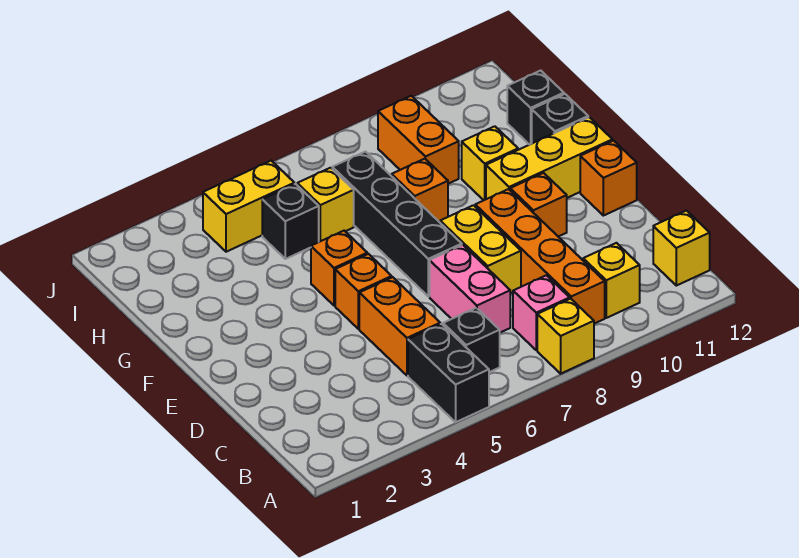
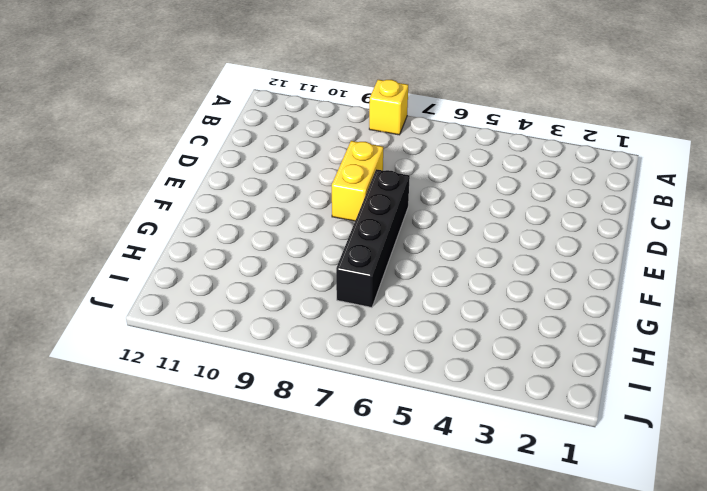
none -> black 1x2 brick [408,324,489,422]
none -> black 1x1 brick [443,308,500,372]
none -> pink 1x1 brick [513,275,570,350]

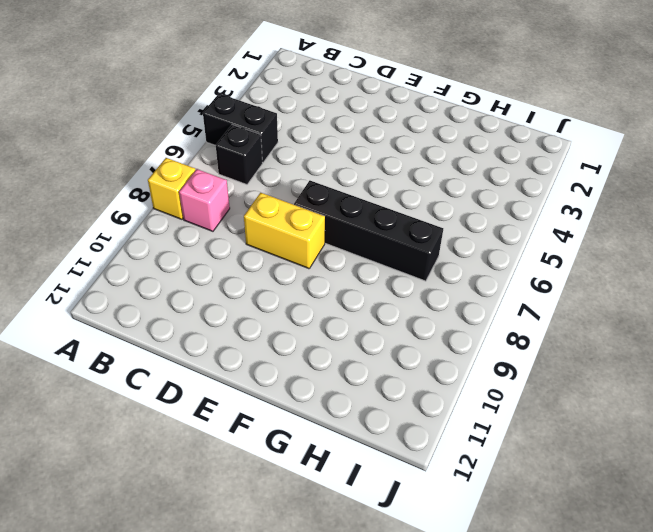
none -> orange 1x4 brick [475,189,605,324]
none -> yellow 1x1 brick [583,243,640,318]
none -> yellow 1x1 brick [653,211,710,286]

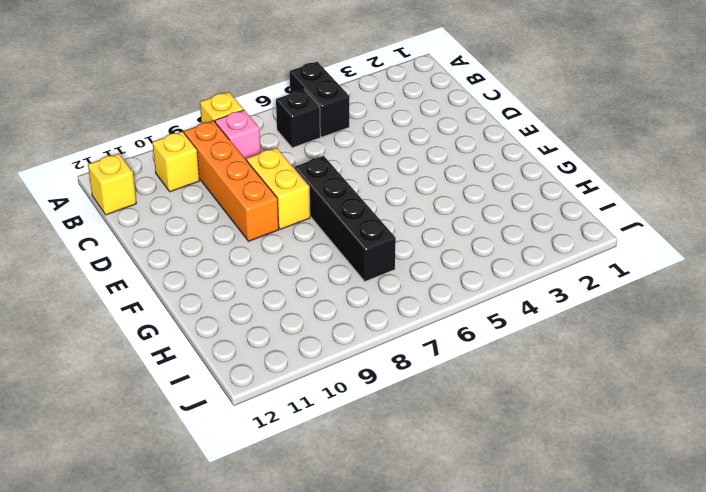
none -> orange 1x2 brick [359,277,440,376]
none -> pink 1x2 brick [430,245,510,333]
none -> orange 1x1 brick [335,254,392,329]

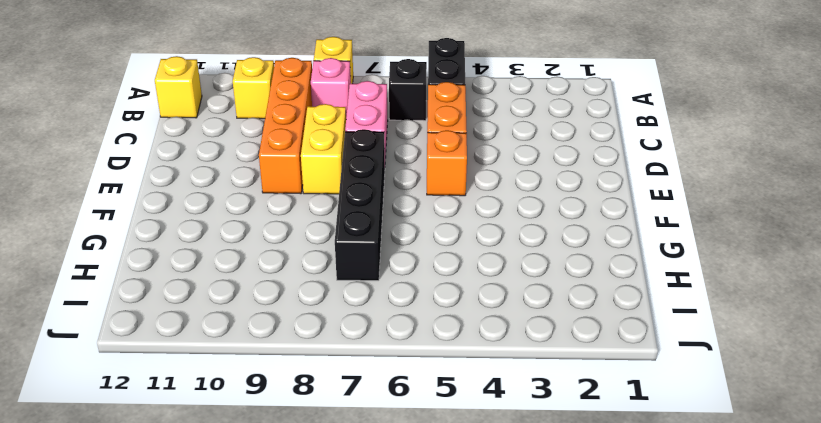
none -> orange 1x1 brick [510,173,567,237]
none -> orange 1x1 brick [580,141,637,216]
none -> orange 1x1 brick [311,231,367,306]

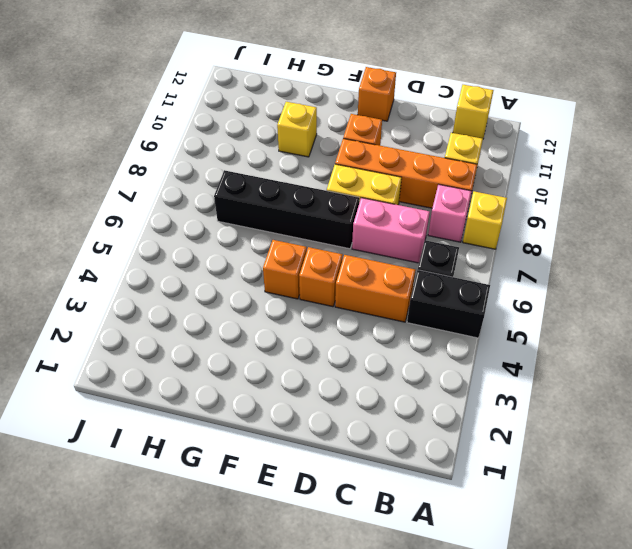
none -> yellow 1x3 brick [486,117,612,199]
none -> orange 1x1 brick [392,159,448,222]
none -> black 1x1 brick [532,94,588,143]

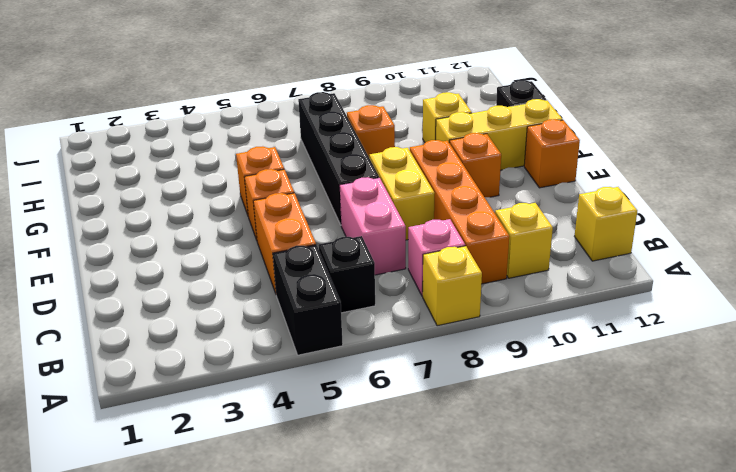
none -> black 1x1 brick [262,184,319,259]
none -> yellow 1x1 brick [297,168,354,242]
none -> orange 1x2 brick [378,96,459,184]

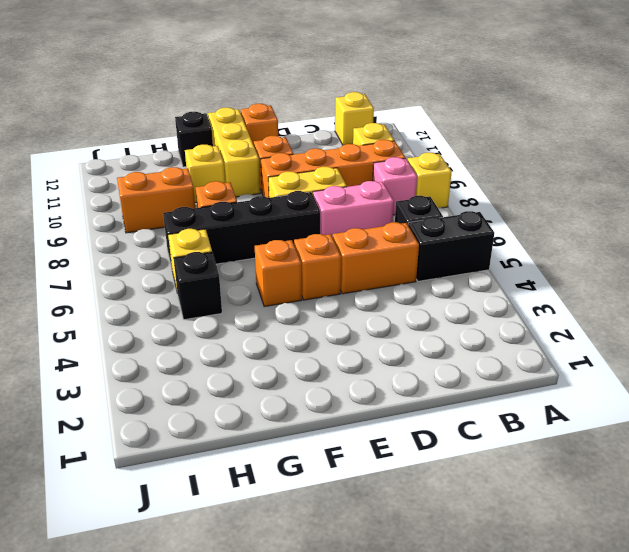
none -> black 1x1 brick [507,71,564,145]
none -> yellow 1x2 brick [203,161,294,252]

